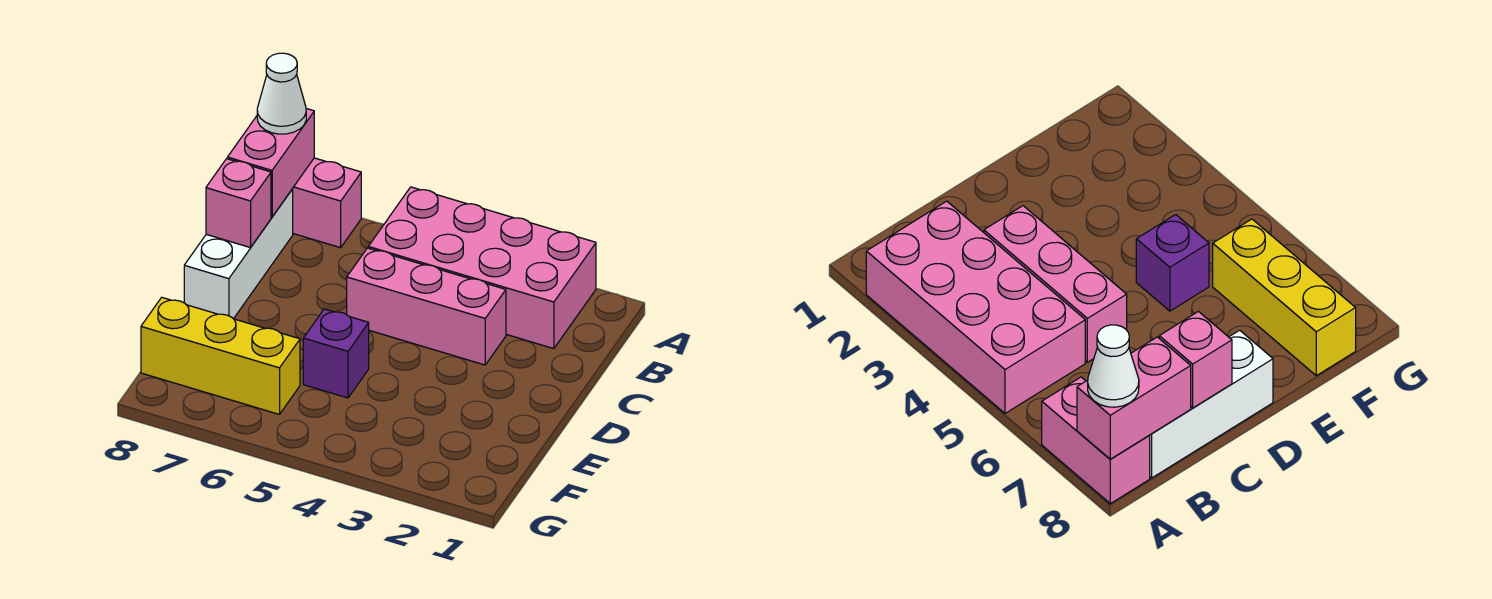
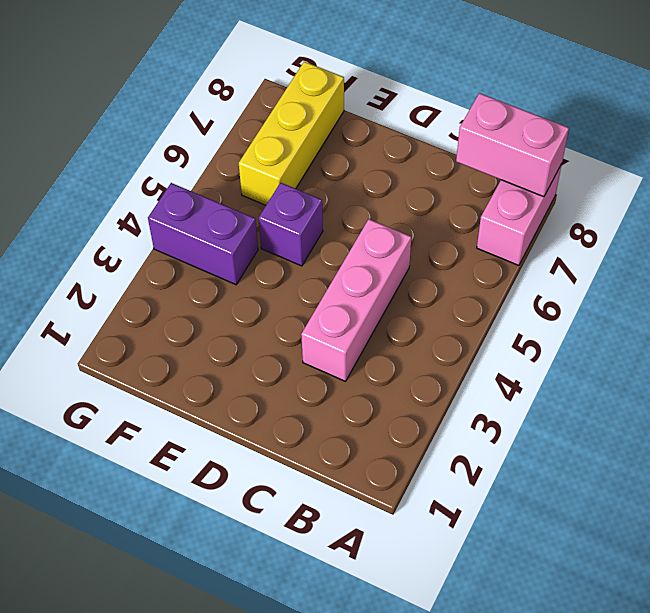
purple 1x2 brick [148,183,258,285] -> none
none -> pink 2x4 brick [368,187,596,349]
none -> white 1x3 brick [184,189,293,319]

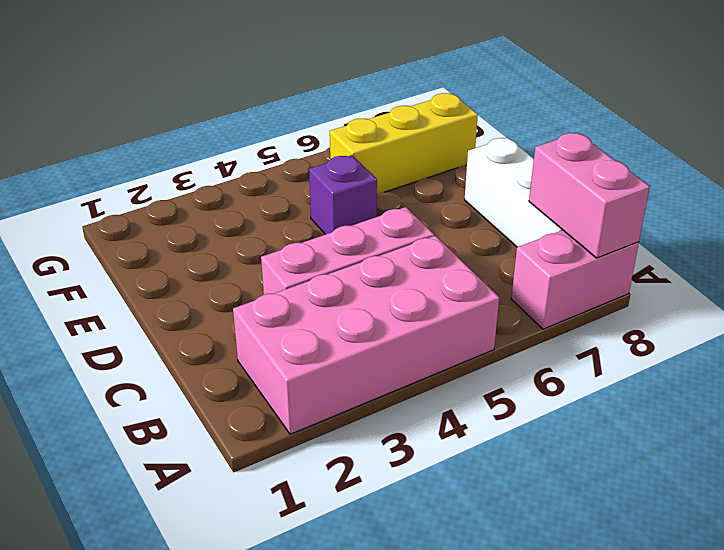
none -> pink 1x1 brick [206,159,271,248]
none -> white 1x1 cone [257,53,306,134]

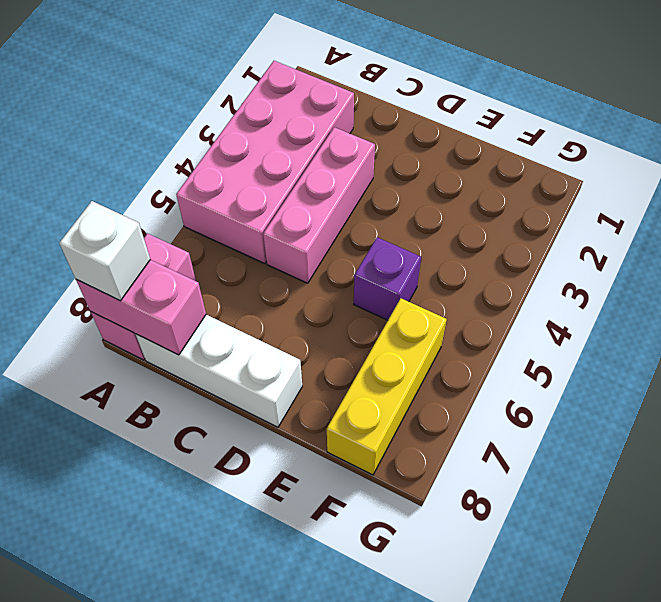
white 1x1 brick [59,201,150,301] -> white 1x1 cone [257,53,306,134]
none -> pink 1x1 brick [206,159,271,248]

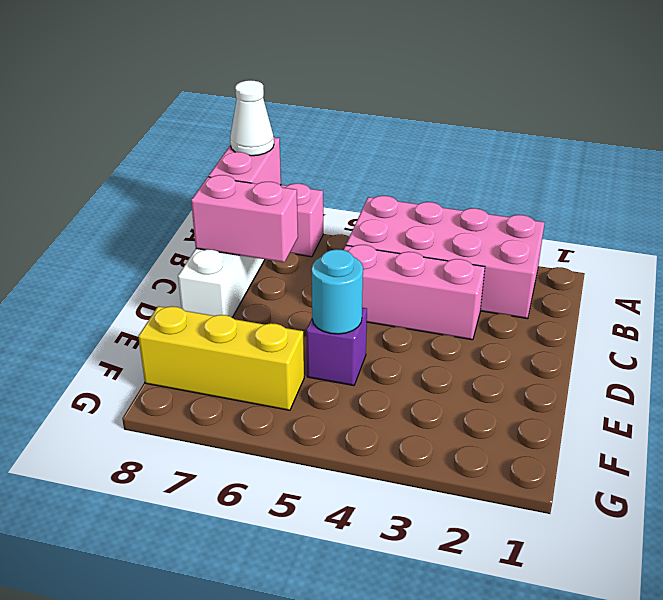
pink 1x2 brick [191,175,298,262] -> pink 1x1 brick [206,159,271,248]
cyan 1x1 round brick [312,249,363,334] -> none

